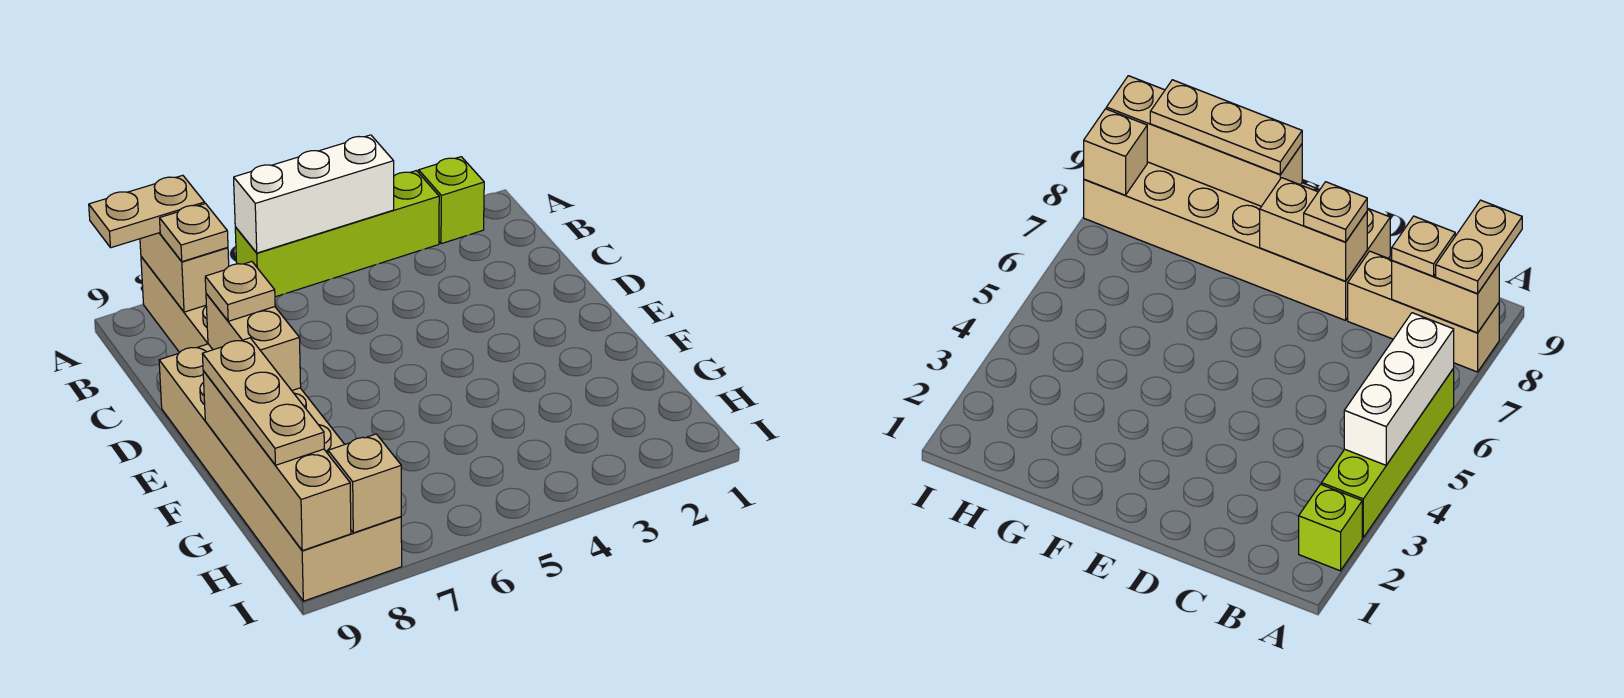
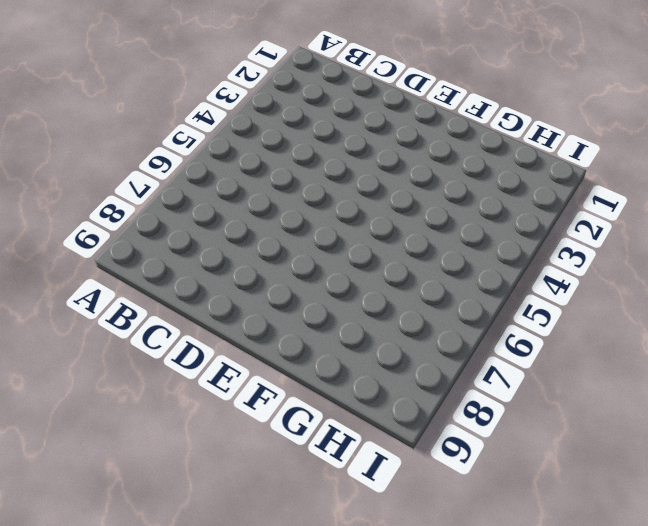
none -> lime 1x1 brick [419,157,484,244]
none -> lime 1x4 brick [235,171,439,297]
none -> tan 1x3 brick [141,257,208,353]

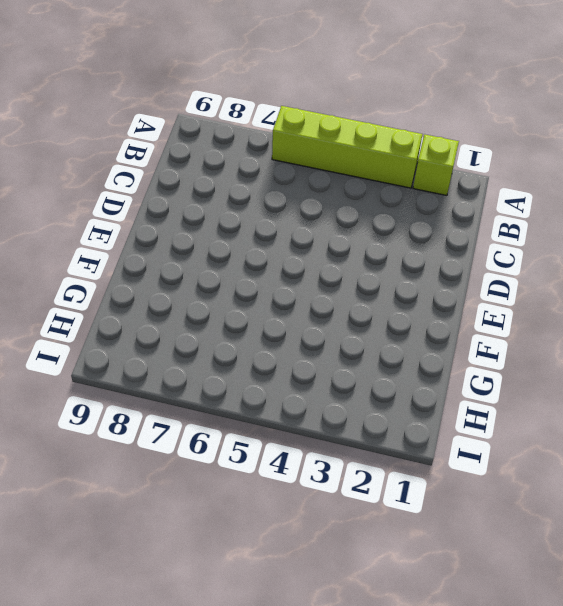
none -> tan 1x3 brick [141,257,208,353]
none -> tan 2x6 brick [159,344,402,601]
none -> white 1x3 brick [234,135,394,253]

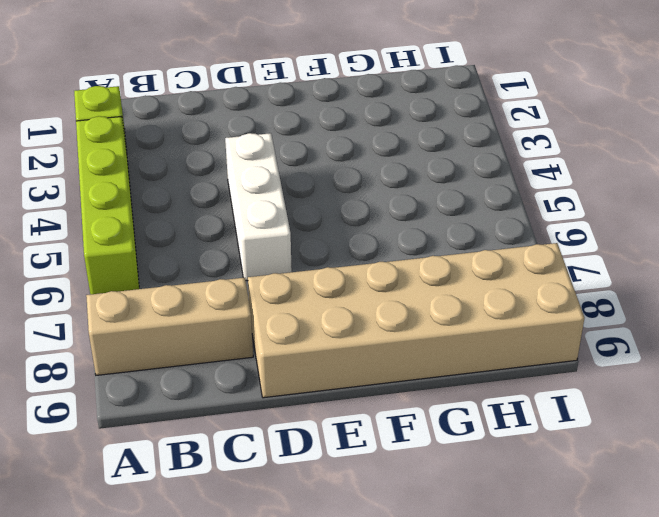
white 1x3 brick [225,133,292,281] -> white 1x3 brick moved to [234,135,394,253]
none -> tan 1x2 brick [140,233,229,312]
none -> tan 1x2 brick [206,294,301,390]
none -> tan 1x4 brick [203,371,351,551]

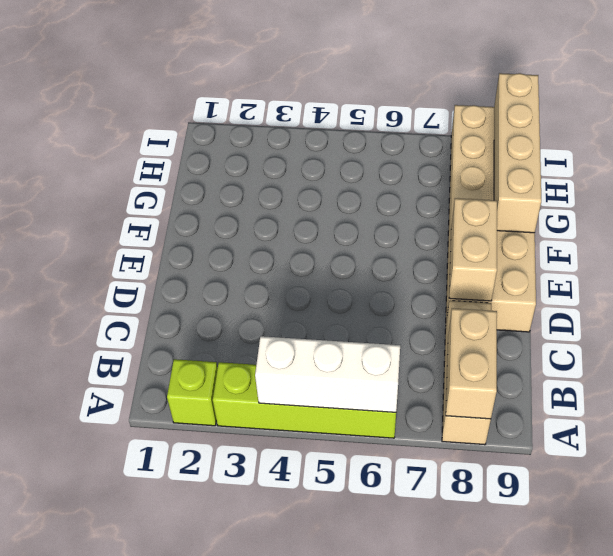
none -> tan 1x1 brick [328,434,401,533]
none -> tan 1x2 plate [89,175,205,248]
none -> tan 1x1 plate [160,204,228,262]

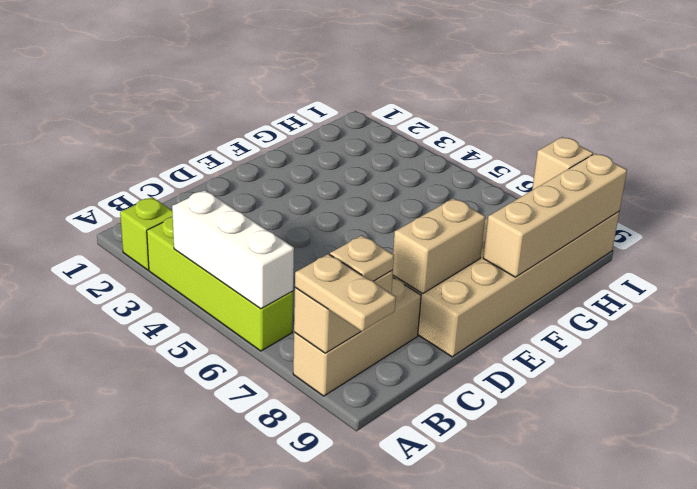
none -> tan 1x1 plate [205,262,275,321]
none -> tan 1x3 plate [202,338,324,465]

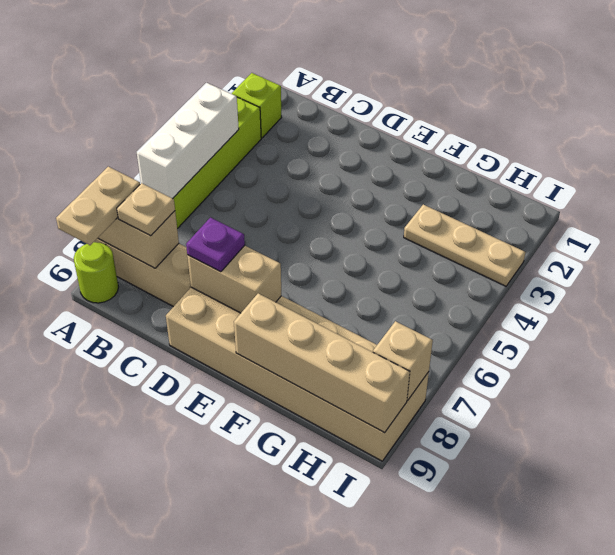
lime 1x1 round brick [74,242,118,303] -> none
purple 1x1 plate [186,217,245,272] -> tan 1x1 plate [205,262,275,321]
tan 1x3 plate [404,205,525,286] -> tan 1x3 plate moved to [202,338,324,465]

